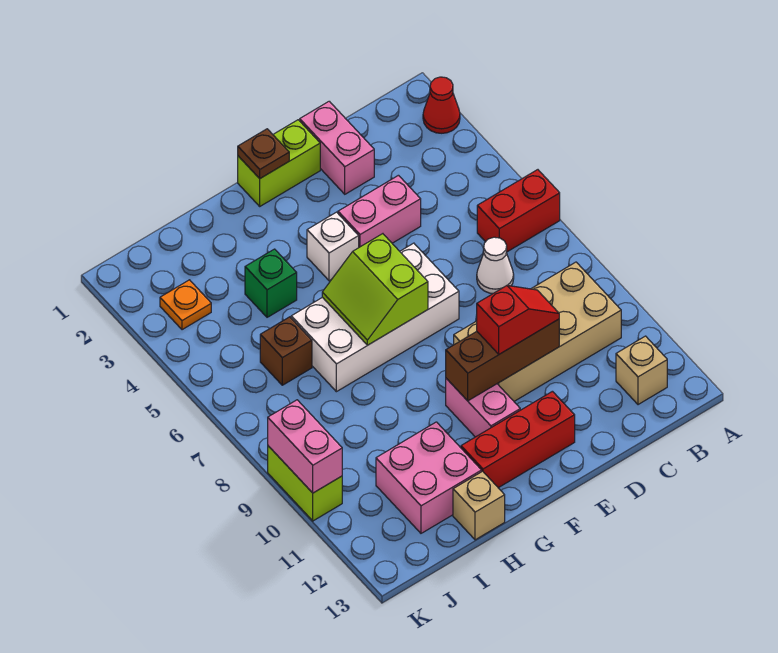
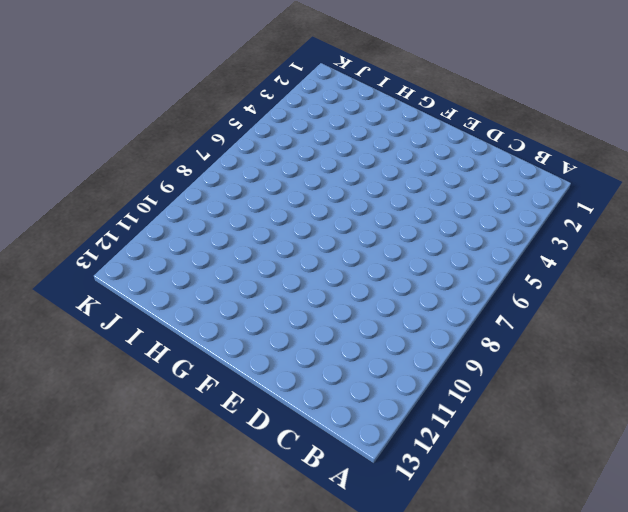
none -> red 1x1 cone [423,77,460,133]
none -> red 1x2 brick [477,170,560,252]
none -> tan 2x4 brick [454,262,621,401]

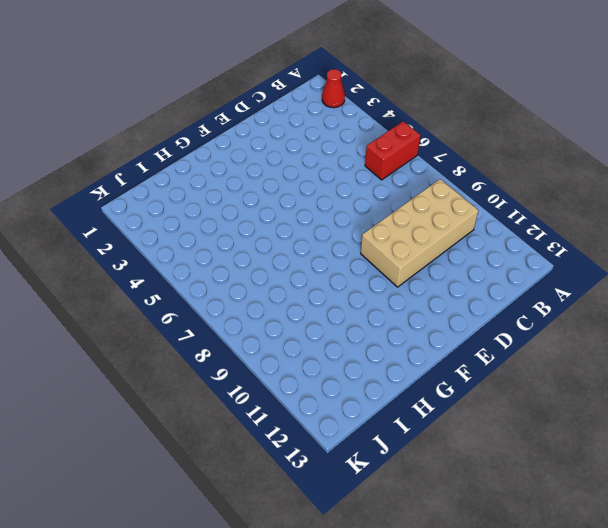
none -> tan 1x1 brick [616,336,667,405]
none -> white 1x1 cone [477,237,514,294]
none -> pink 1x2 brick [300,101,374,194]

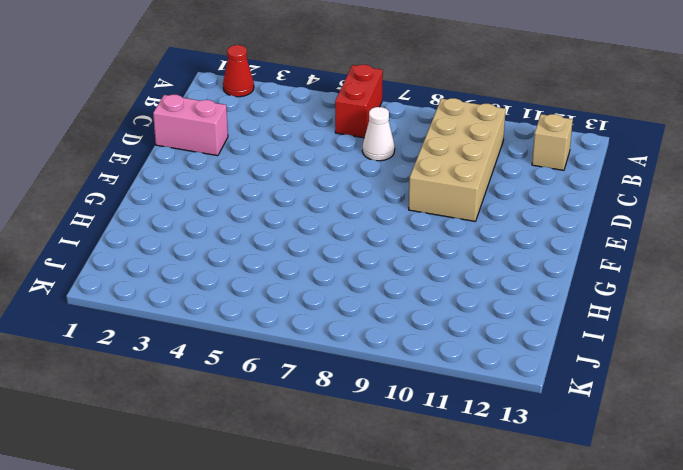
none -> pink 1x2 brick [338,175,421,247]
none -> lime 1x2 brick [238,120,320,206]
none -> white 2x4 brick [291,243,459,392]

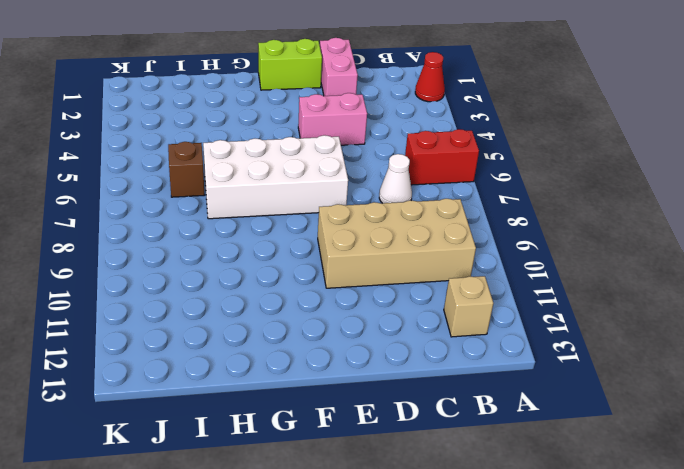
none -> red 1x3 brick [461,391,575,488]
none -> white 1x1 brick [307,212,359,281]
none -> pink 1x2 brick [446,378,520,437]

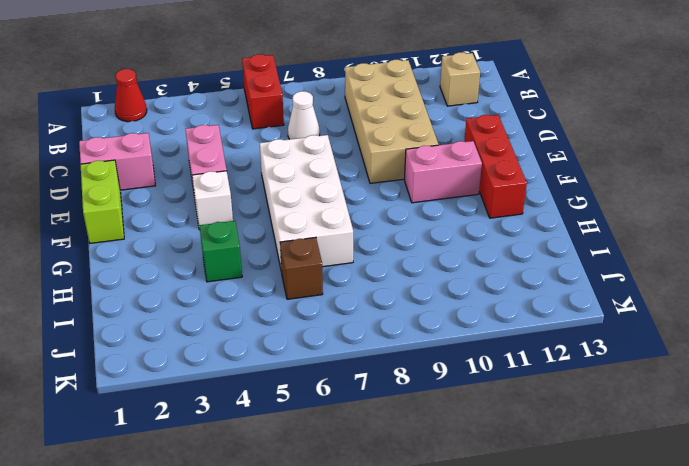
none -> pink 2x2 brick [376,422,482,533]
none -> tan 1x1 brick [453,471,505,540]
none -> orange 1x1 plate [160,280,211,330]

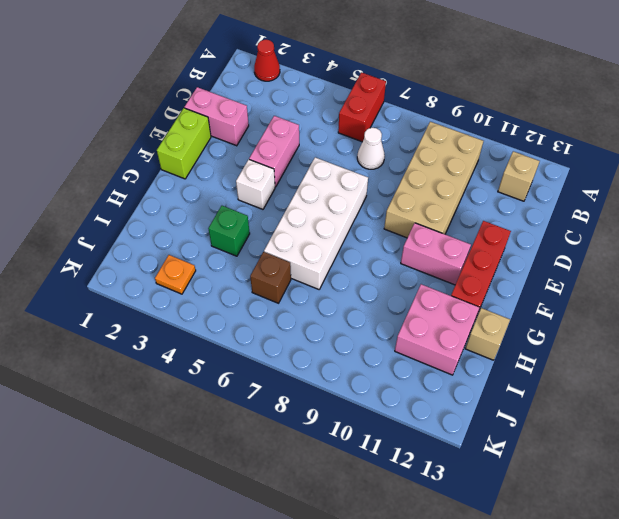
none -> lime 1x2 brick [268,446,342,521]
none -> brown 1x3 brick [446,319,559,401]
none -> brown 1x1 plate [238,129,289,179]

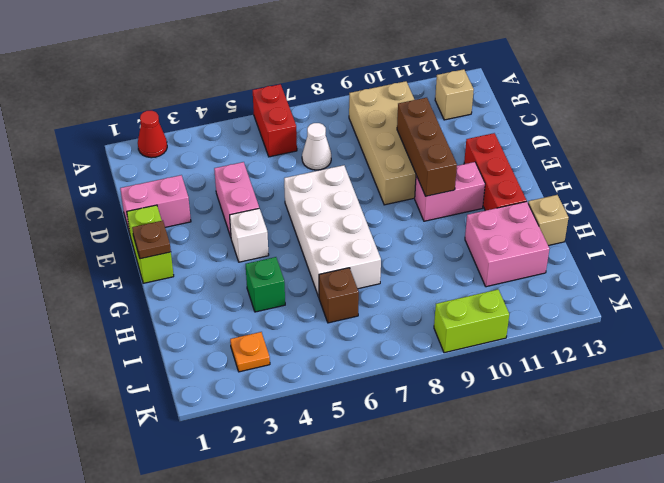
none -> lime 2x2 slope [322,234,428,345]
none -> pink 1x2 brick [268,400,342,493]
none -> red 1x2 slope [477,285,559,354]

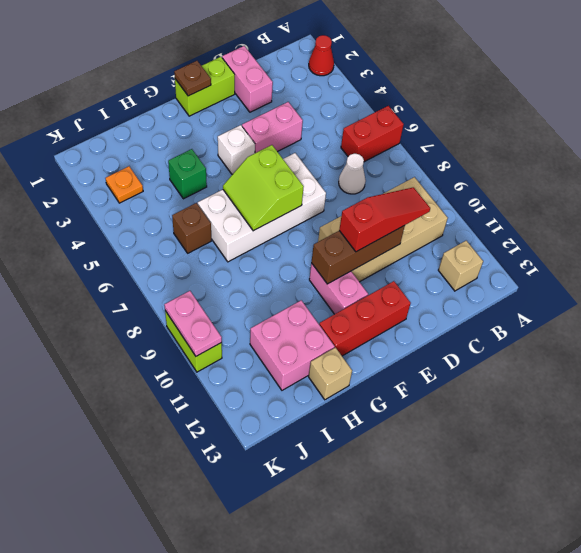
red 1x3 slope [339,187,430,252] -> red 1x2 slope [477,285,559,354]
pink 1x2 plate [164,291,222,356] -> pink 1x2 brick [268,400,342,493]

